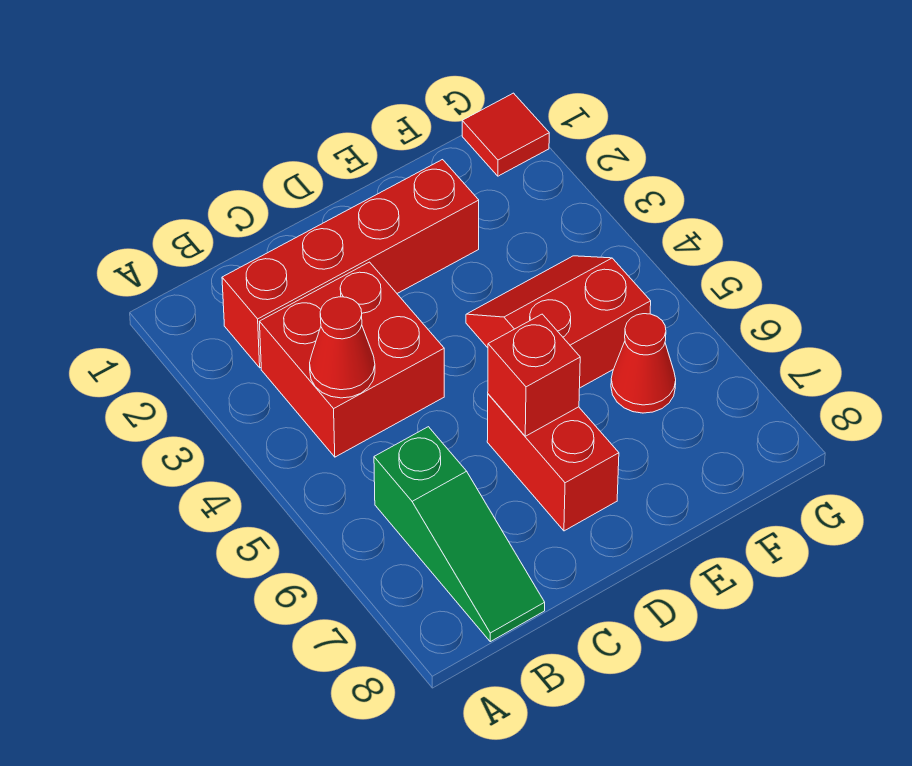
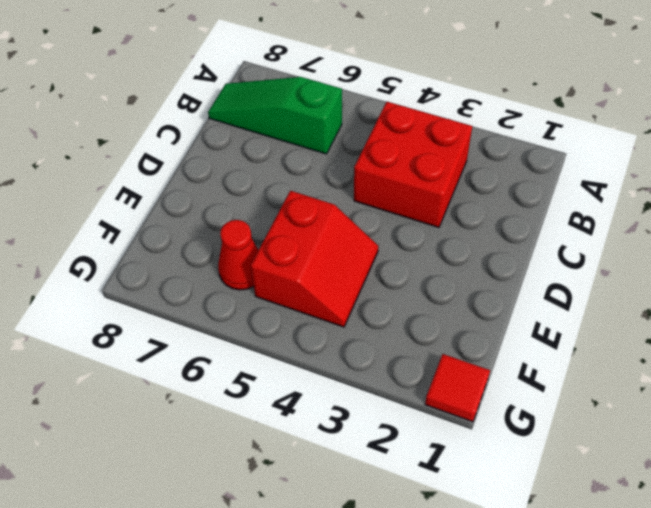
none -> red 1x4 brick [222,160,479,368]
none -> red 1x2 brick [487,394,619,531]

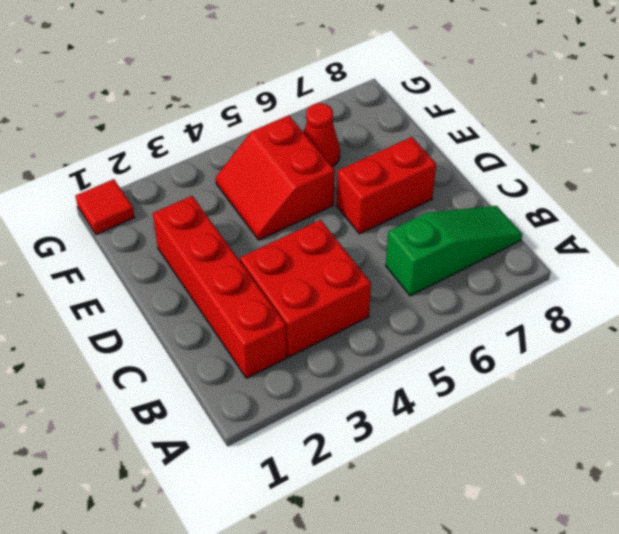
none -> red 1x1 cone [310,297,375,398]
none -> red 1x1 brick [488,314,580,436]

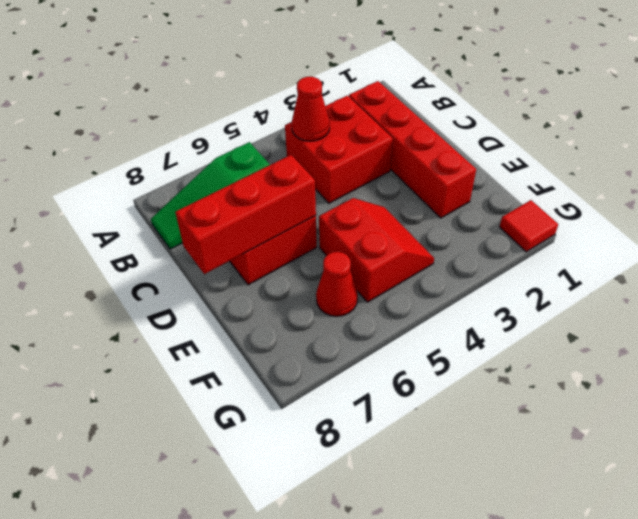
red 1x3 brick [175,155,316,274] -> red 1x1 brick [488,314,580,436]

